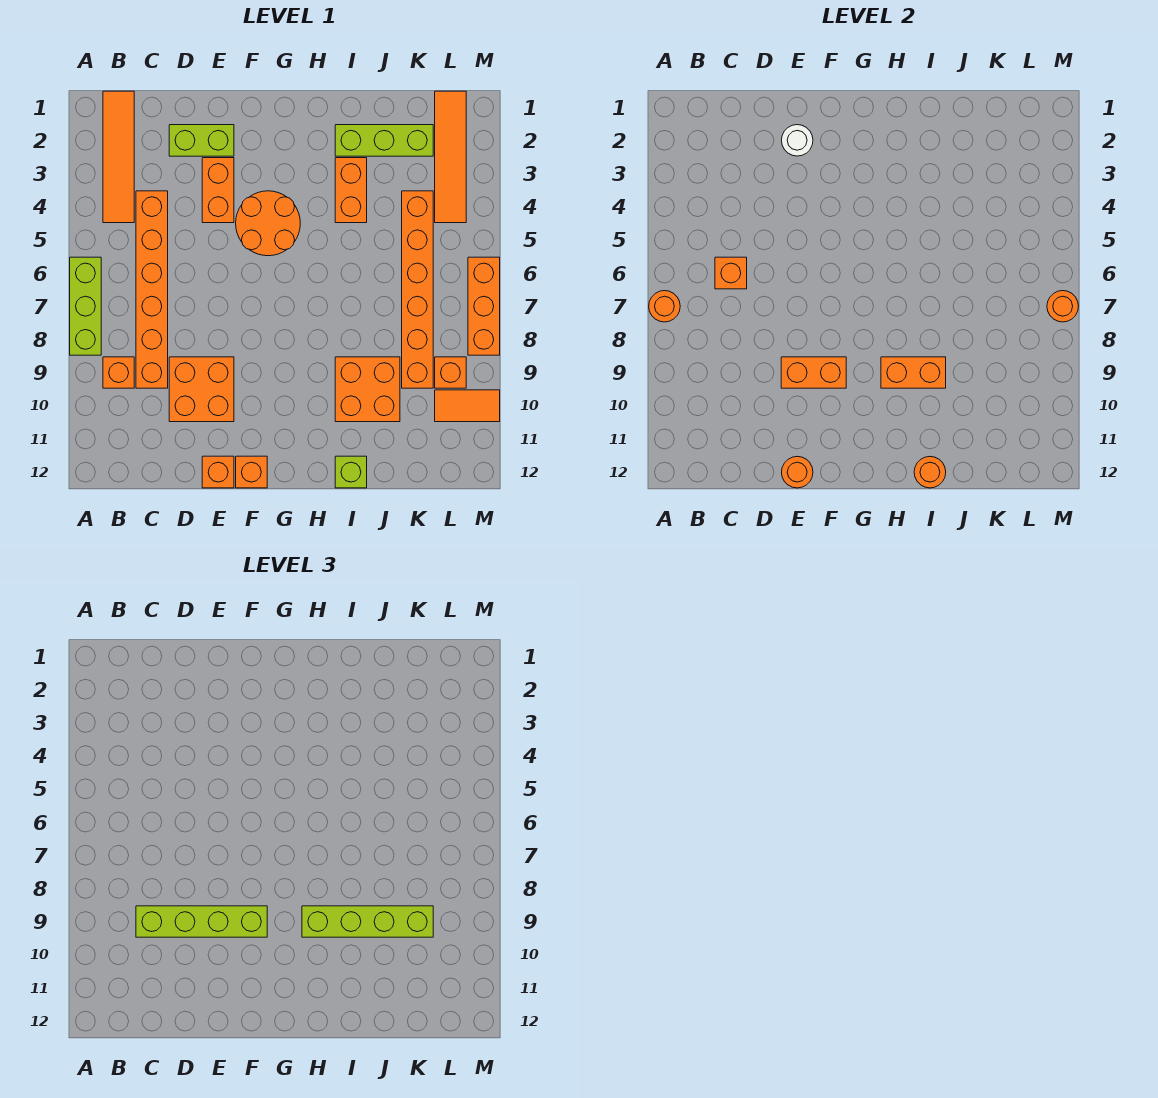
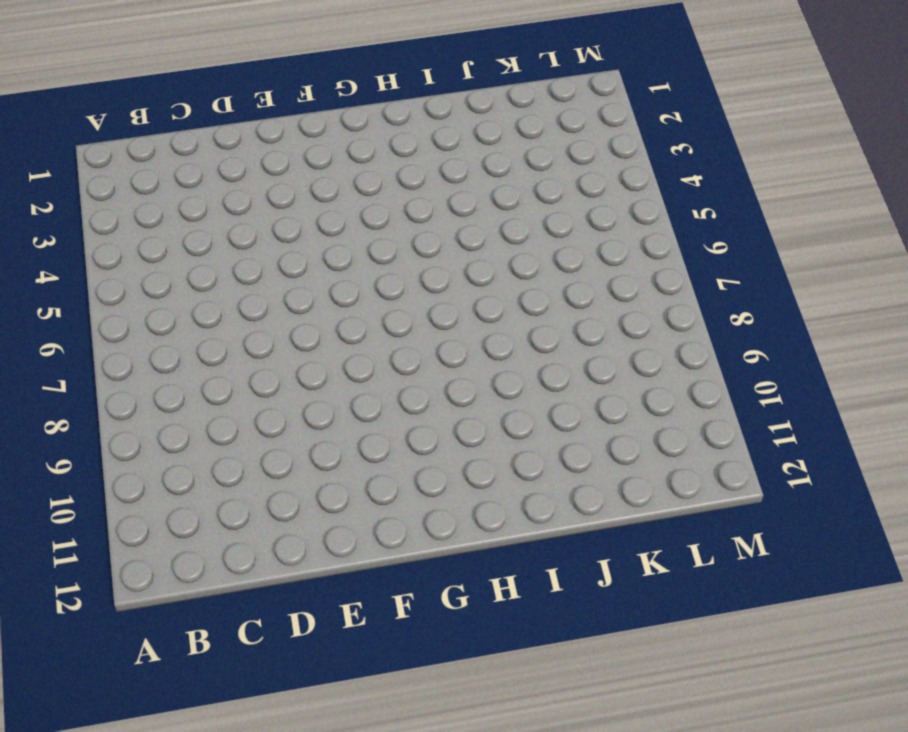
none -> lime 1x3 brick [70,257,101,355]
none -> orange 1x4 tile [103,91,134,223]
none -> orange 1x1 brick [103,357,134,388]

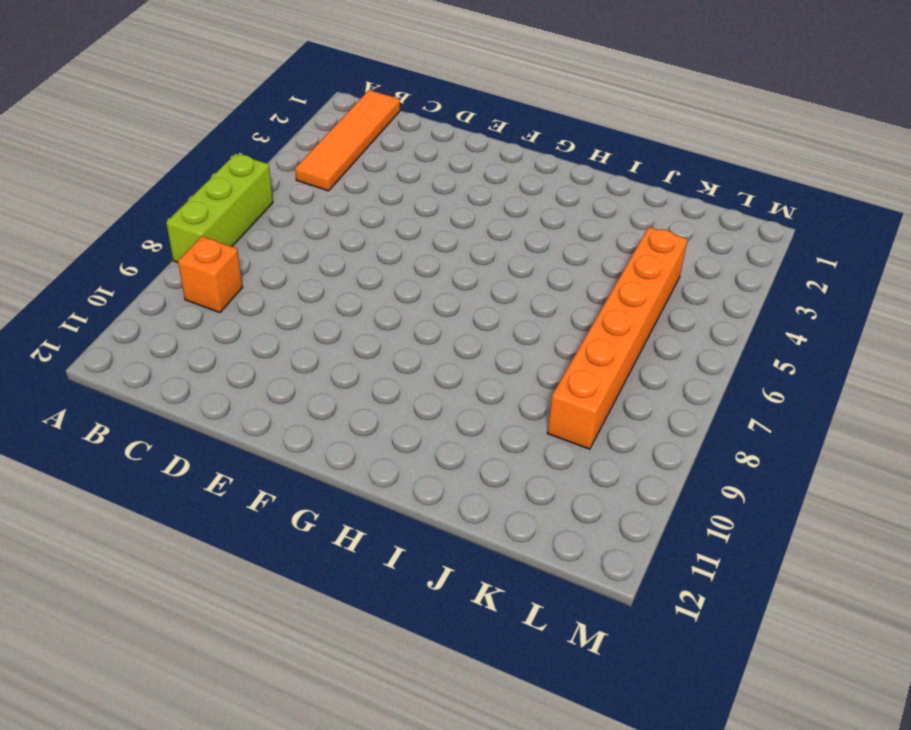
none -> orange 1x6 brick [136,191,168,388]
none -> lime 1x2 brick [169,125,234,156]
none -> orange 2x2 brick [169,357,234,422]

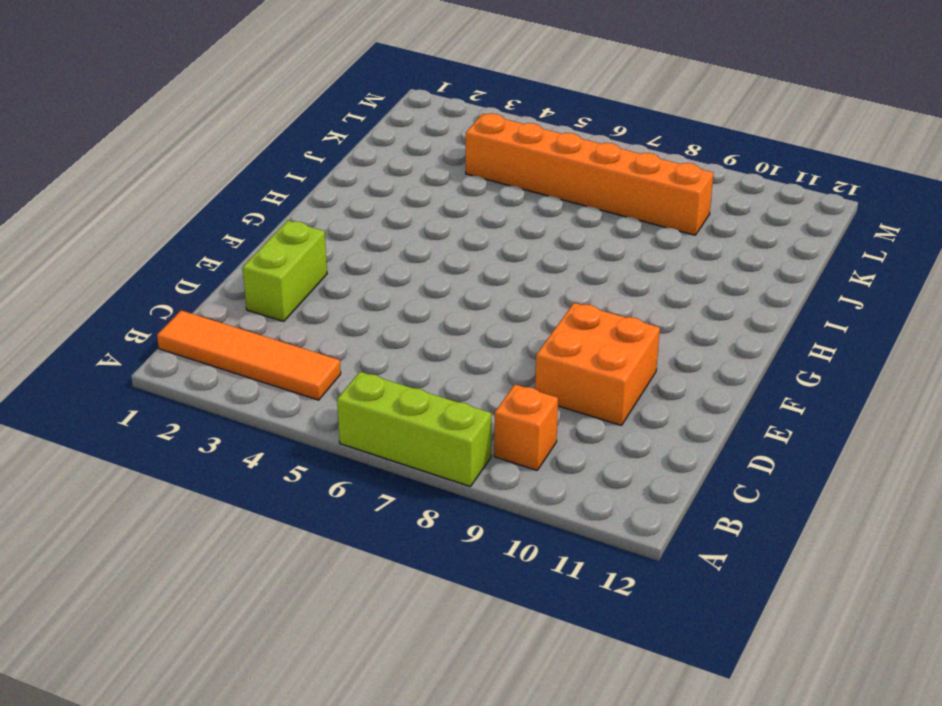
none -> orange 1x6 brick [136,191,168,388]
none -> orange 1x2 brick [202,158,234,223]
none -> orange 1x1 brick [202,456,234,488]

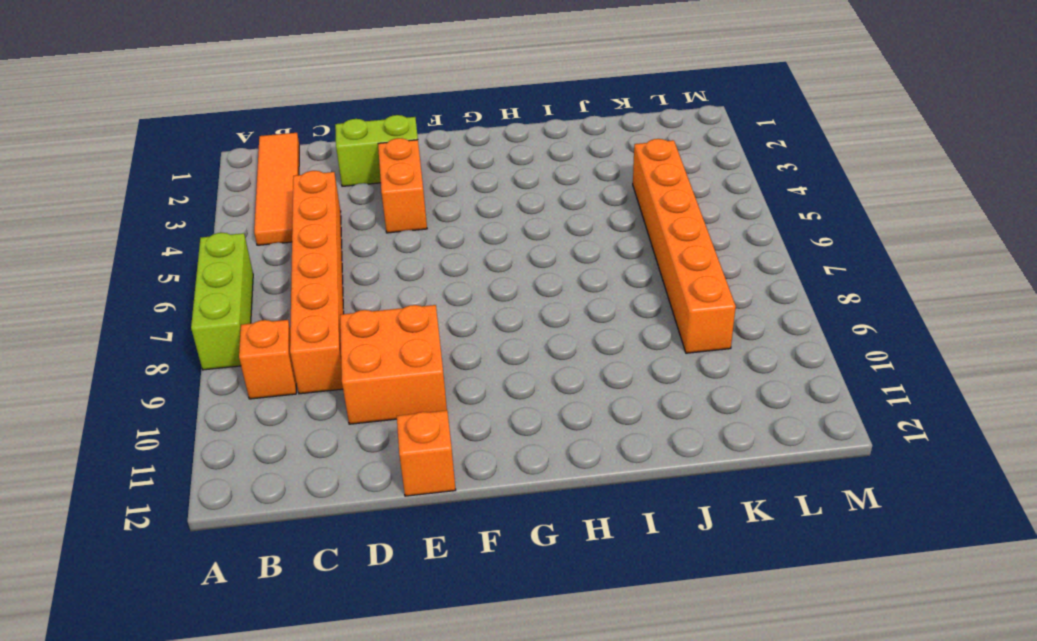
none -> orange 2x2 round brick [236,191,300,256]
none -> orange 1x1 brick [236,456,267,488]
none -> lime 1x3 brick [335,125,433,156]

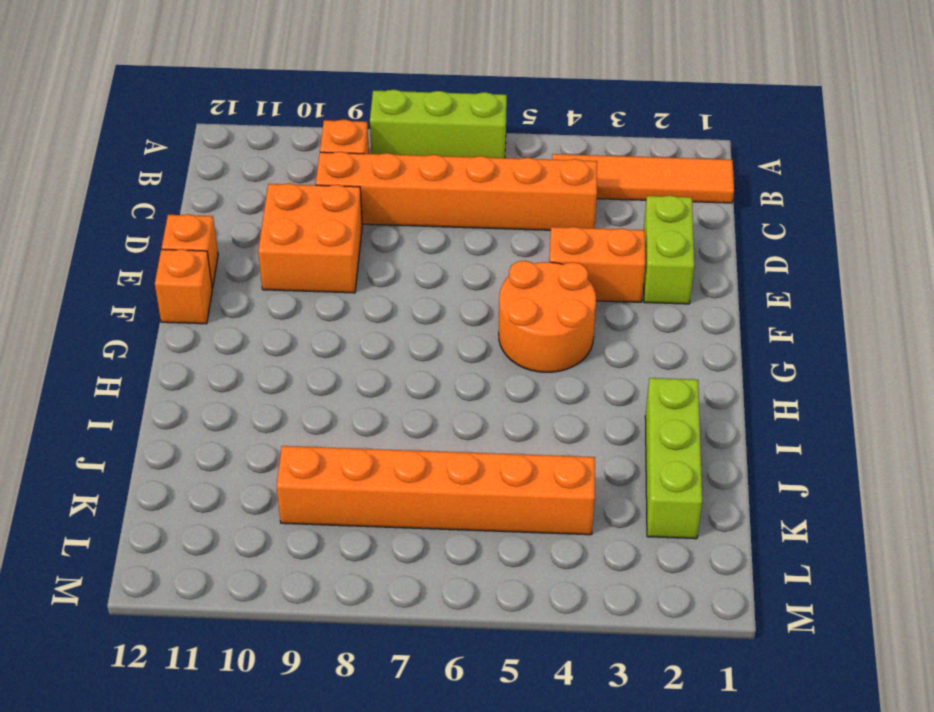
none -> orange 1x2 brick [335,158,367,223]
none -> orange 2x2 brick [335,357,400,422]
none -> lime 1x1 brick [335,456,367,488]

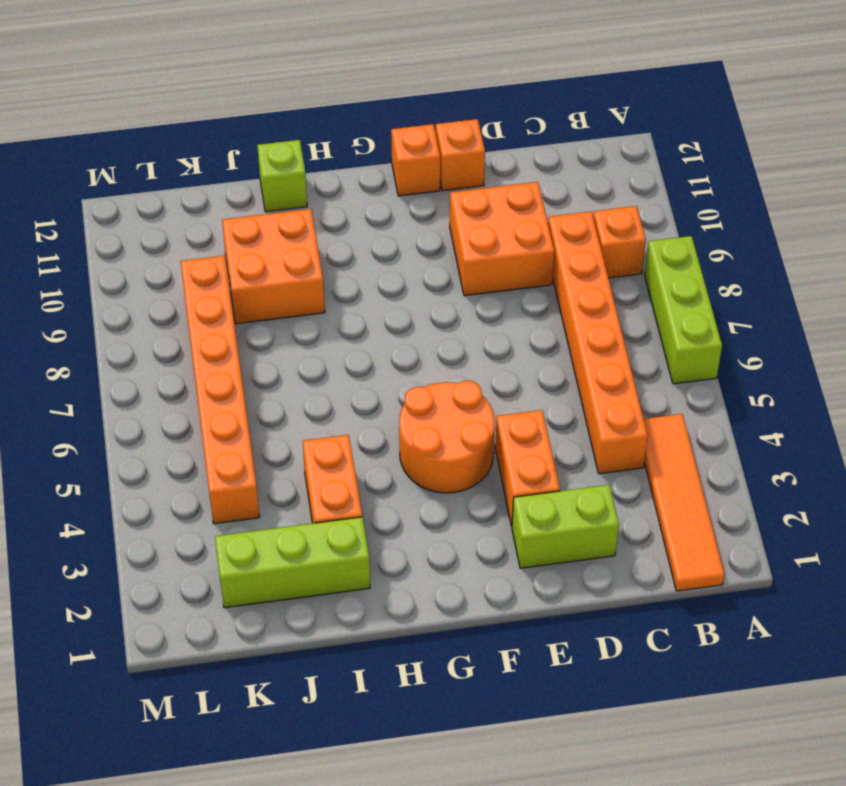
none -> orange 1x4 tile [435,91,466,223]
none -> orange 1x1 brick [435,357,466,388]
none -> orange 1x2 tile [435,390,500,422]

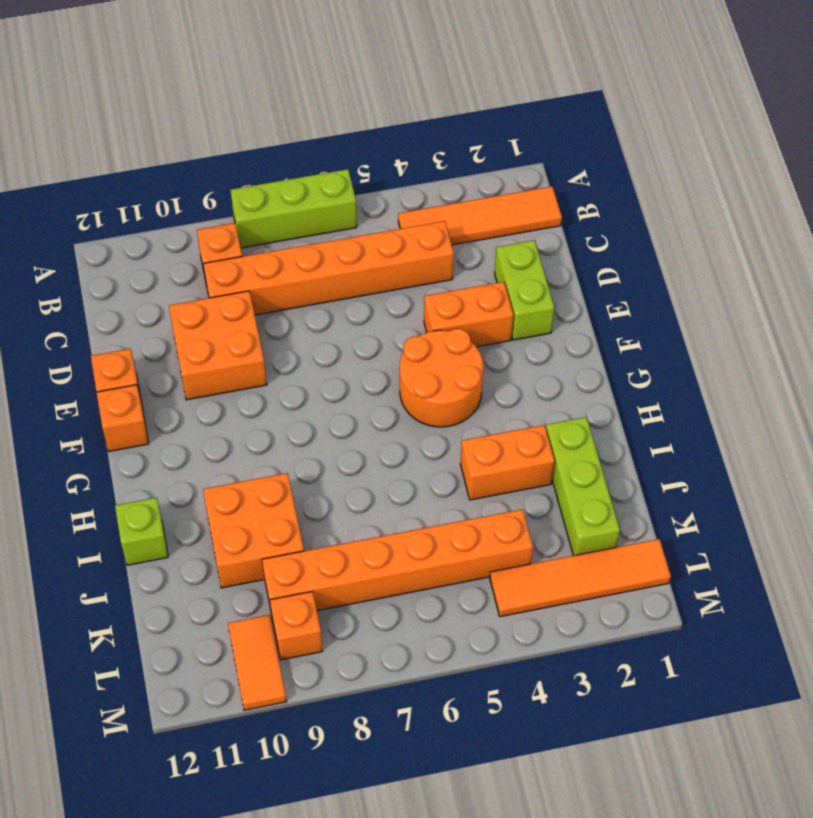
none -> orange 1x3 brick [468,257,500,355]
none -> orange 1x1 round brick [649,291,680,322]
none -> orange 1x1 brick [715,257,747,289]

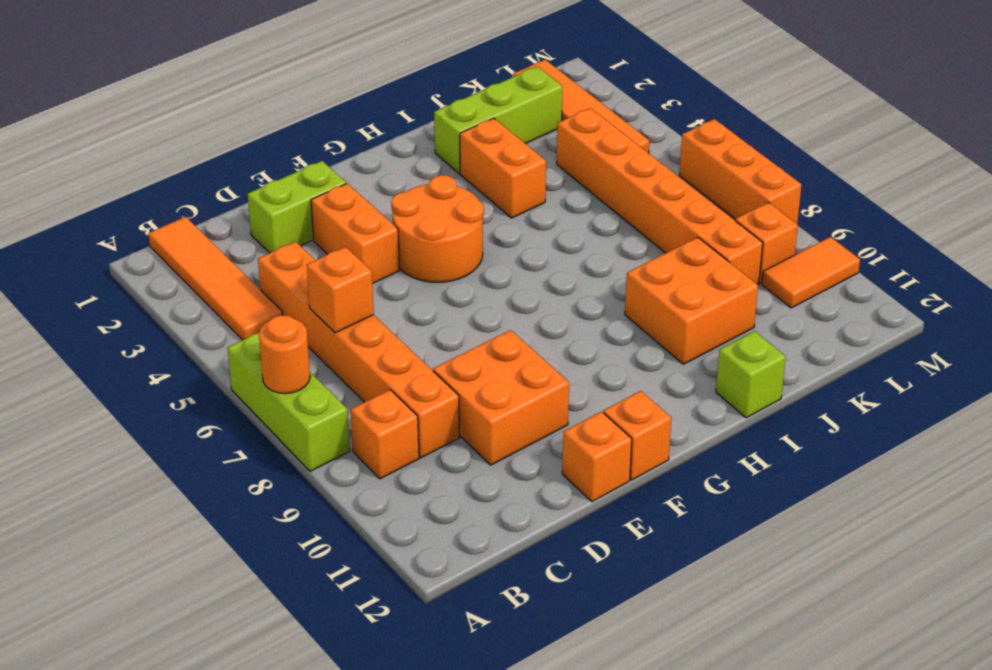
none -> white 1x1 round brick [781,125,813,156]
none -> orange 1x2 brick [781,357,846,388]
none -> orange 1x1 round brick [782,456,813,488]

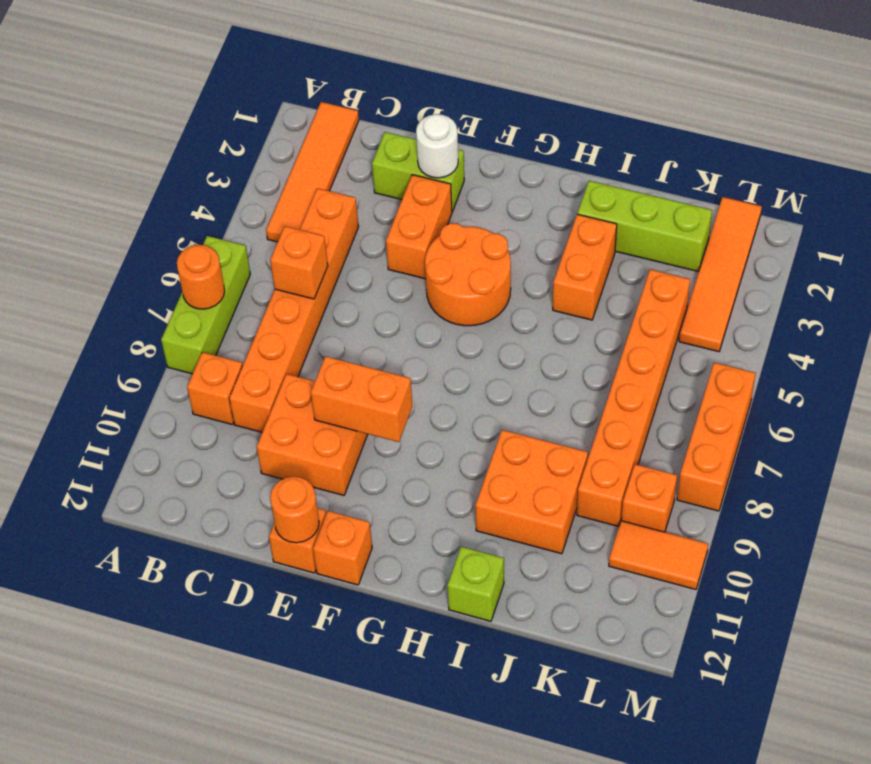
none -> orange 1x2 brick [881,357,946,388]
none -> orange 1x1 round brick [914,457,946,488]
none -> orange 1x1 round brick [1047,291,1079,322]

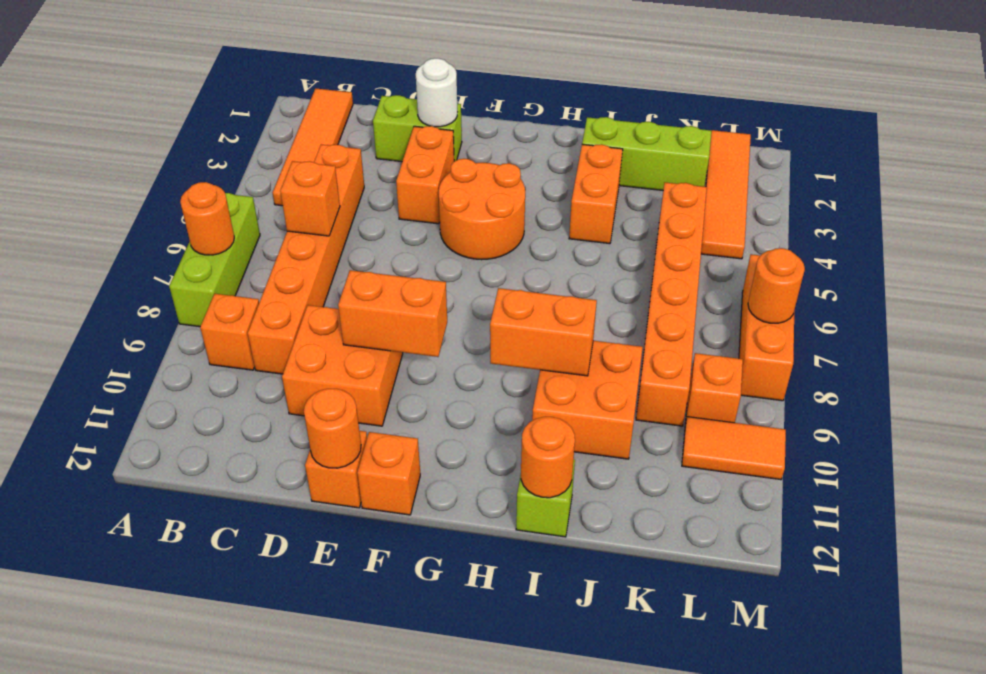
none -> lime 1x4 brick [136,906,267,937]
none -> lime 1x4 brick [302,906,433,937]

